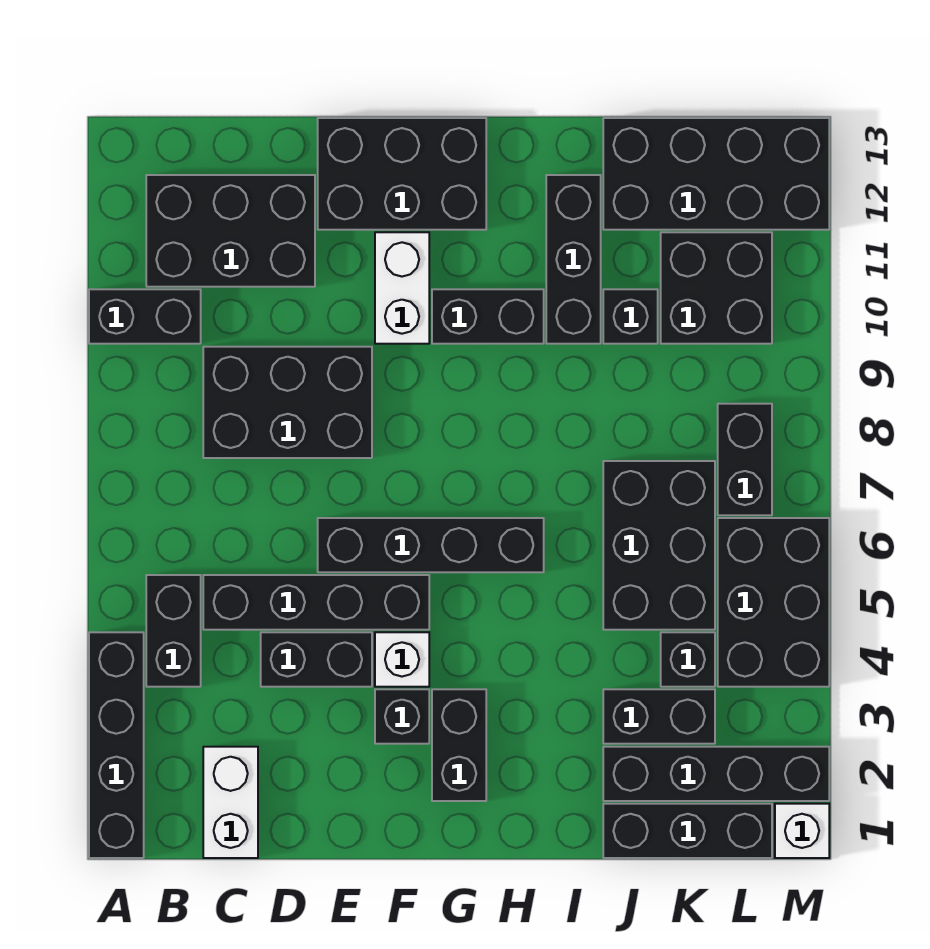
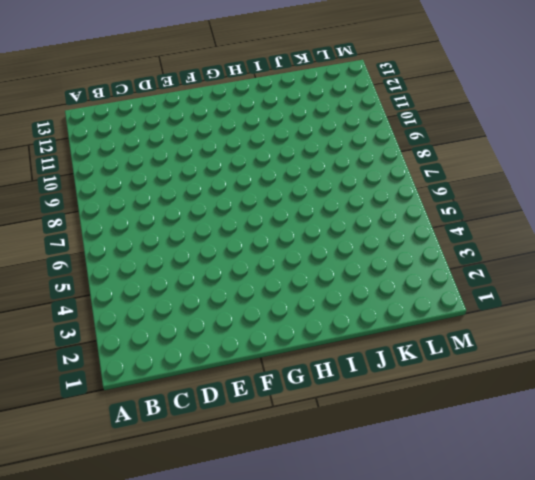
none -> black 1x4 brick [89,632,144,858]
none -> black 1x2 brick [89,289,201,344]
none -> black 1x2 brick [146,575,201,687]

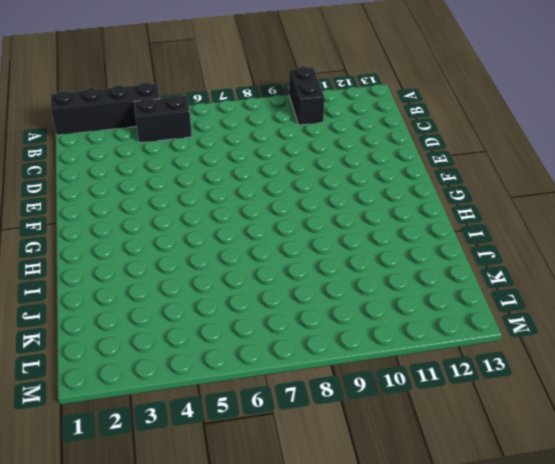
none -> black 2x3 brick [146,175,315,287]
none -> white 1x2 brick [203,747,258,858]
none -> black 1x4 brick [203,575,429,630]

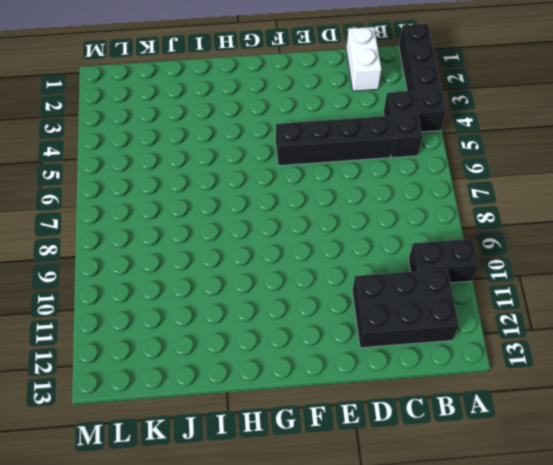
none -> black 2x3 brick [203,347,372,458]
none -> black 1x2 brick [261,632,372,687]
none -> black 1x4 brick [318,518,544,572]

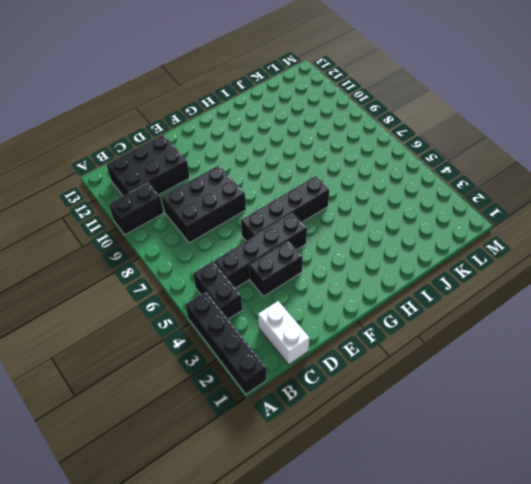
none -> black 2x3 brick [318,118,486,230]
none -> black 1x1 brick [375,689,429,744]
none -> white 1x1 brick [375,632,429,687]

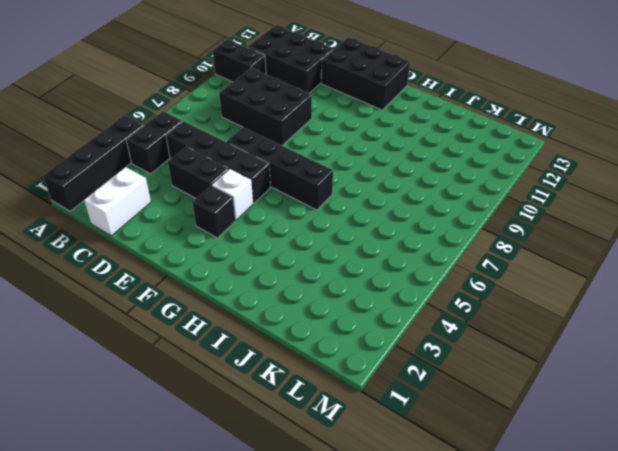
none -> white 1x2 brick [375,232,429,344]
none -> black 1x2 brick [432,689,486,801]
none -> black 1x2 brick [432,289,544,344]

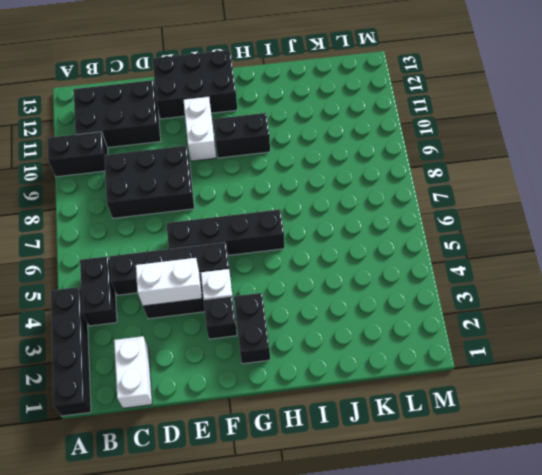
white 1x2 brick [136,258,202,306] -> none
none -> black 1x3 brick [546,175,601,344]
none -> black 1x3 brick [603,804,772,858]
none -> black 1x4 brick [603,747,829,801]

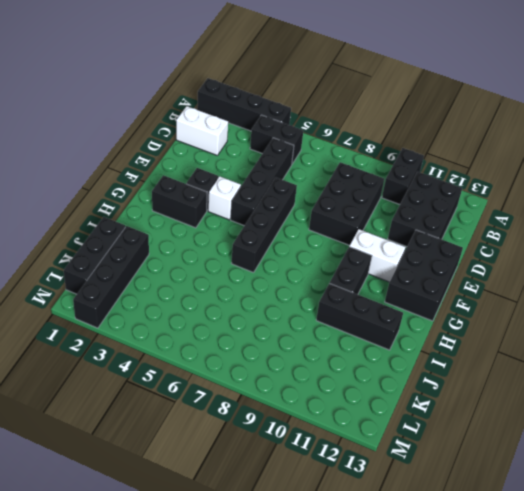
none -> black 1x2 brick [261,632,372,687]
none -> black 1x2 brick [603,689,715,744]
none -> black 2x3 brick [603,461,715,630]

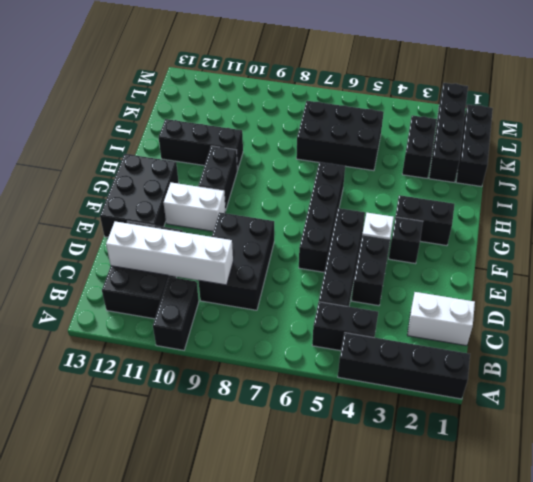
white 1x4 brick [106,222,233,285] -> none
none -> black 1x1 brick [603,289,658,344]
none -> black 2x4 brick [603,118,829,230]
none -> black 1x1 brick [661,632,715,687]

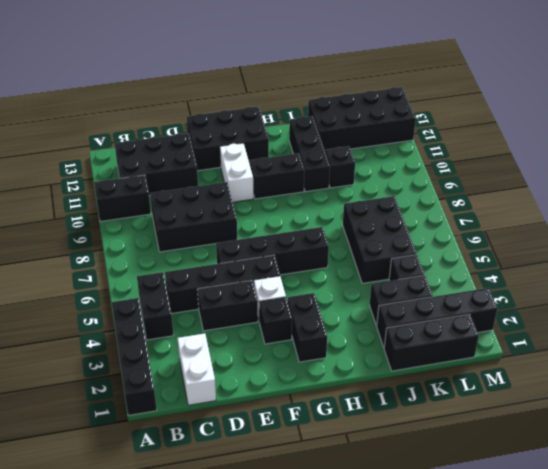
none -> black 2x2 brick [661,232,772,344]
none -> black 2x3 brick [718,518,829,687]
none -> black 1x2 brick [718,404,772,515]

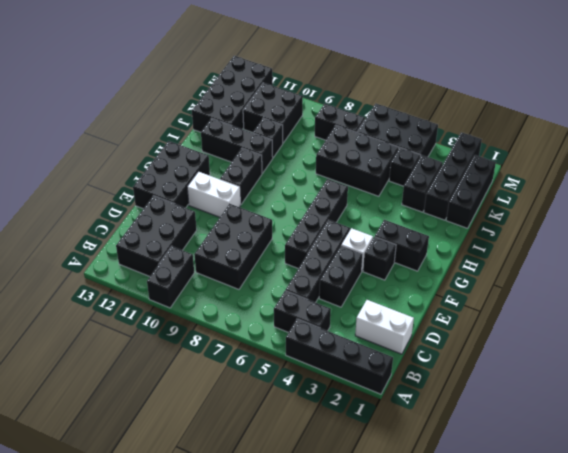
none -> white 1x1 brick [775,804,829,858]

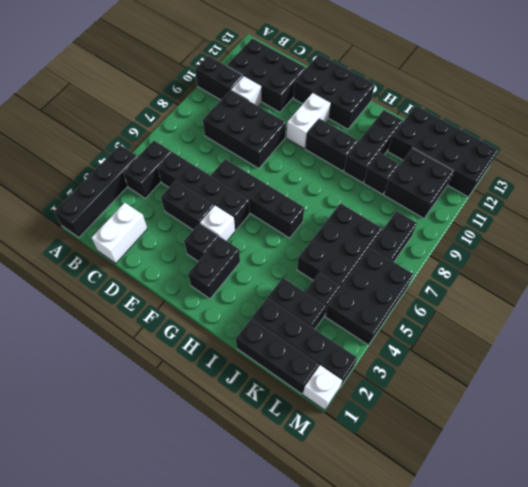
white 1x1 brick [231,76,261,106] -> none

